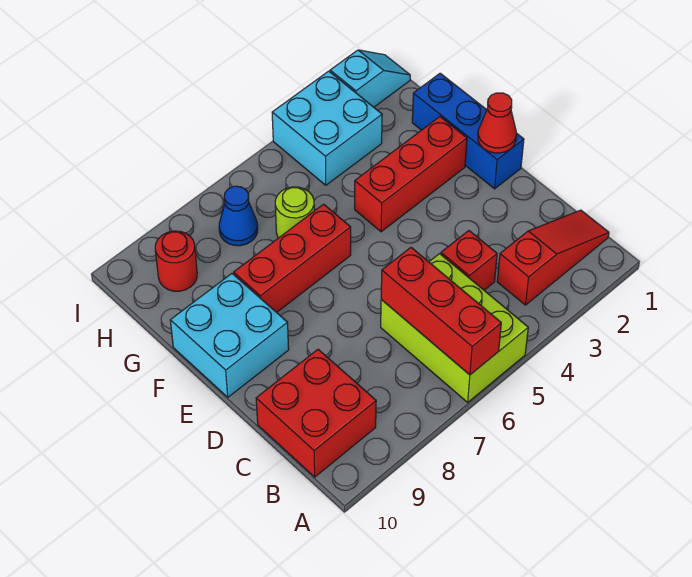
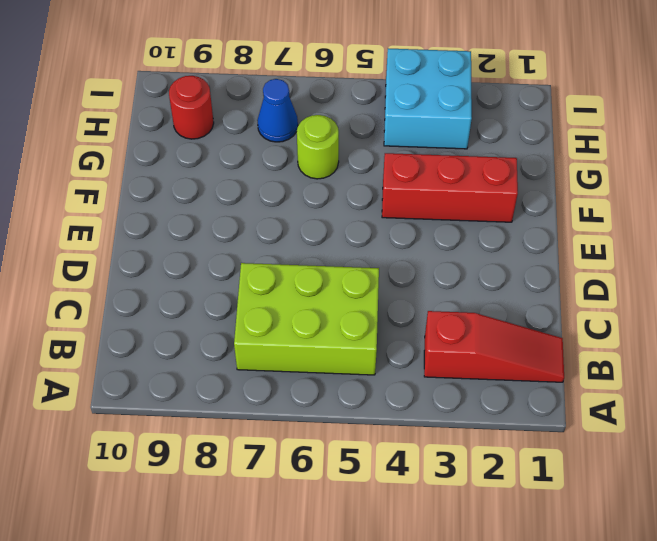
lime 2x3 brick [234,263,379,375] -> lime 2x3 brick turned to [381,254,528,402]
none -> red 2x2 brick [256,349,376,477]
none -> red 1x1 brick [441,231,497,290]
none -> blue 1x3 brick [412,73,524,189]

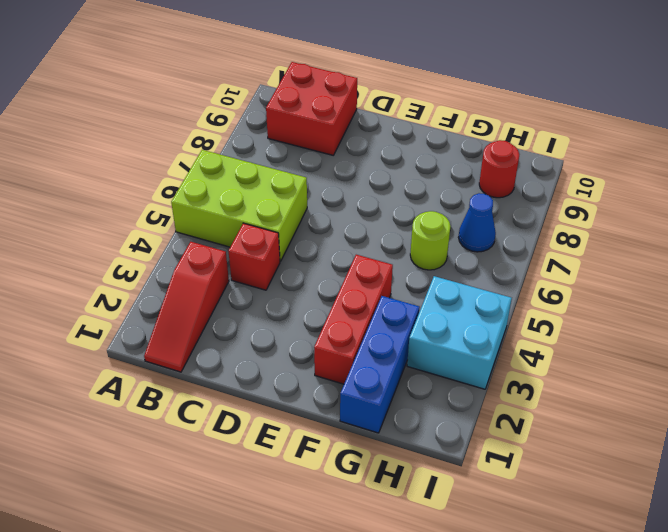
blue 1x3 brick [340,296,419,433] -> blue 1x3 brick turned to [412,73,524,189]
none -> cyan 2x2 brick [170,274,289,397]
none -> red 1x3 brick [234,204,351,312]
none -> cyan 1x2 slope [330,50,410,107]

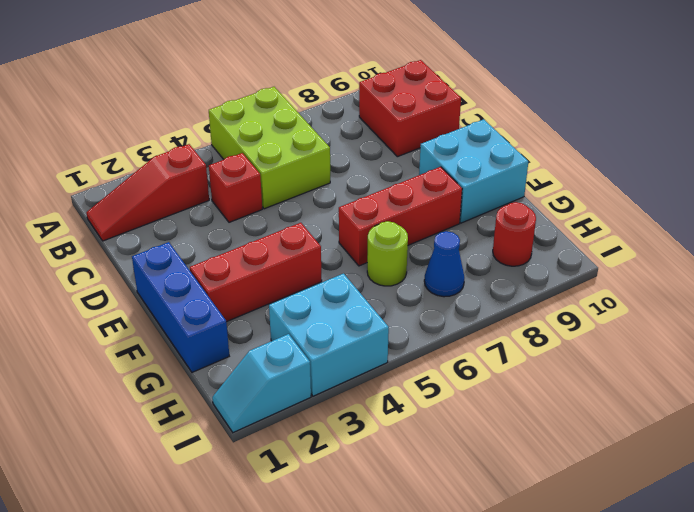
none -> red 1x3 brick [381,248,501,375]
none -> red 1x1 cone [478,93,516,153]

